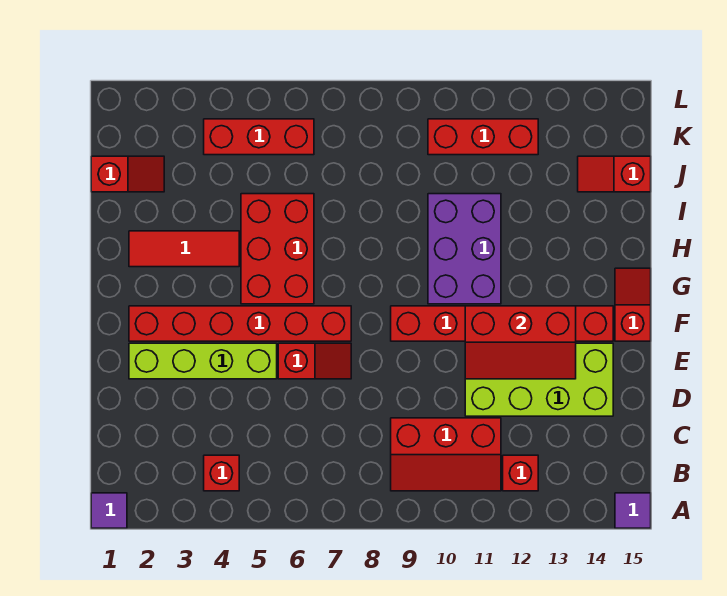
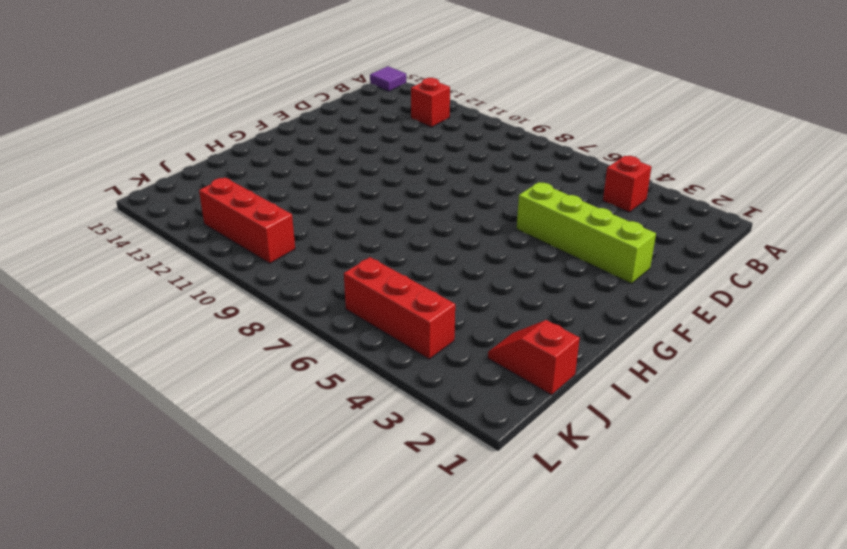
none -> purple 1x1 tile [91,493,127,528]
none -> red 2x3 slope [391,418,501,491]
none -> lime 2x4 brick [465,343,613,416]

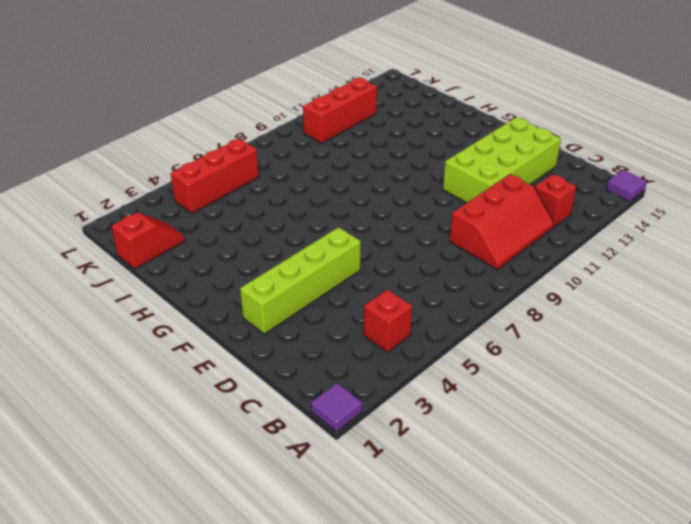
none -> red 1x2 slope [278,343,351,379]
none -> red 1x6 brick [129,306,351,341]
none -> red 1x6 brick [391,306,613,341]

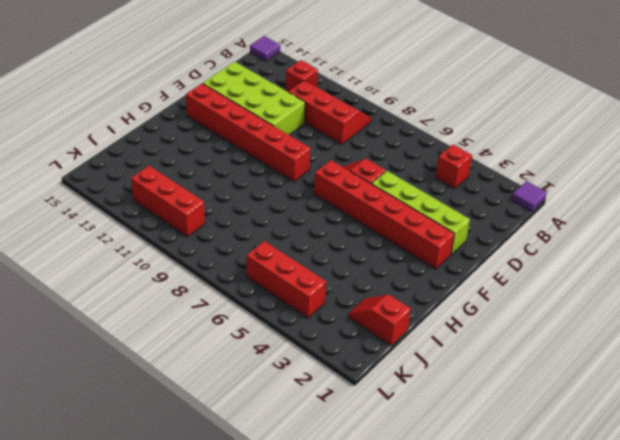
none -> red 1x2 slope [615,268,651,341]
none -> red 2x3 brick [241,194,314,304]
none -> purple 2x3 brick [428,194,501,304]

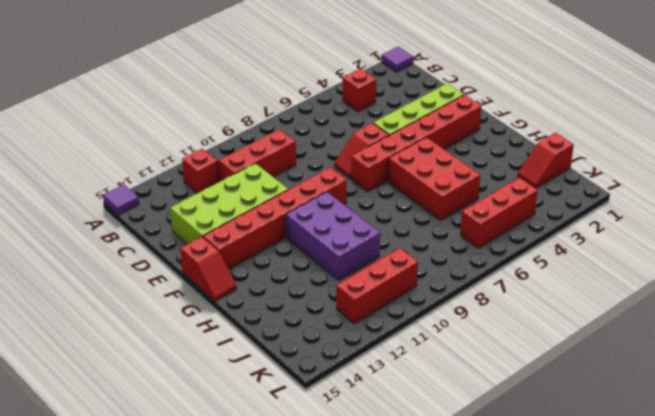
none -> red 1x3 tile [129,231,239,267]
none -> red 1x2 slope [578,156,651,192]
none -> red 2x3 slope [465,306,576,379]

